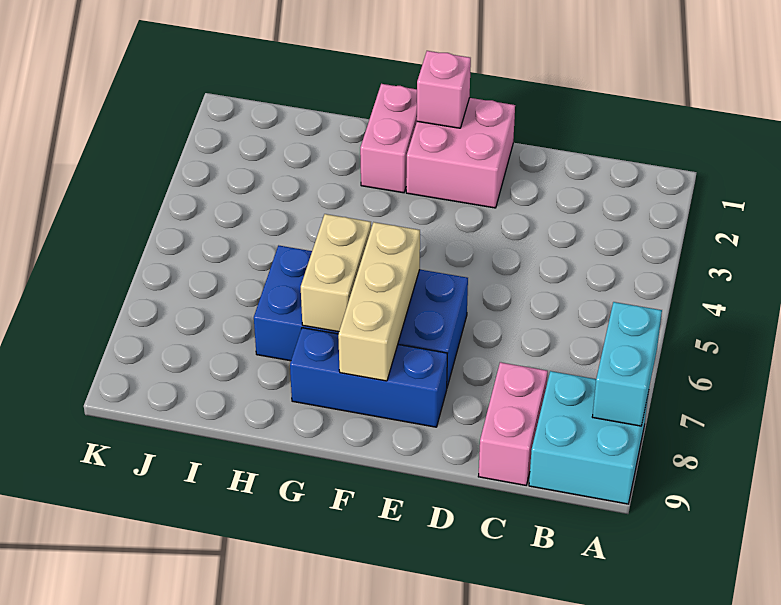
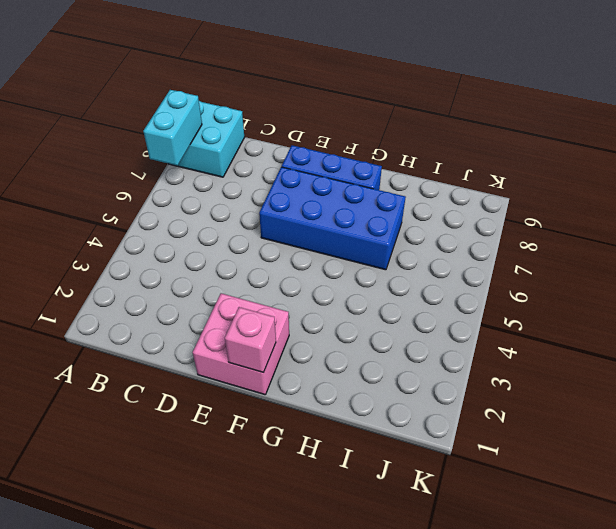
none -> pink 1x2 brick [478,362,548,485]
none -> pink 1x2 brick [360,84,417,193]

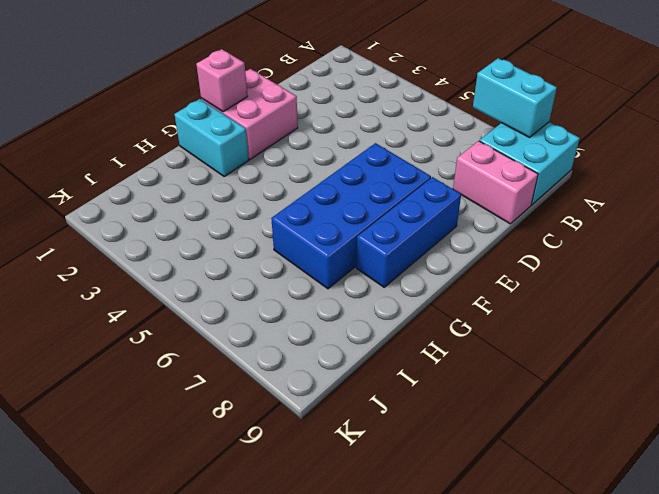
cyan 1x2 brick [174,99,249,176] -> pink 1x2 brick [360,84,417,193]
none -> tan 1x3 brick [338,222,420,381]
none -> tan 1x2 brick [301,214,371,332]

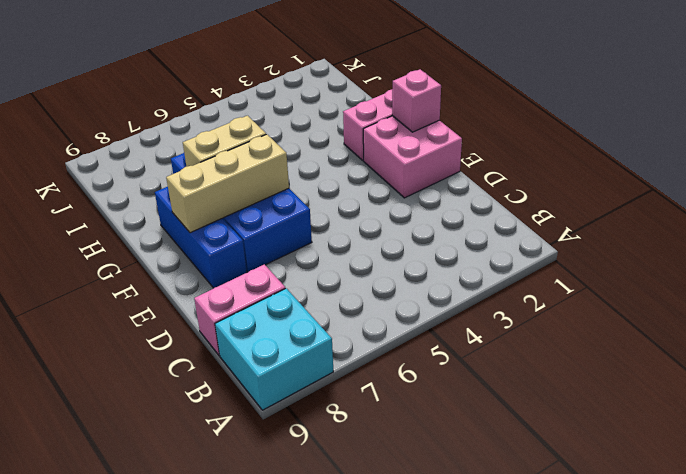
none -> cyan 1x2 brick [592,302,662,426]

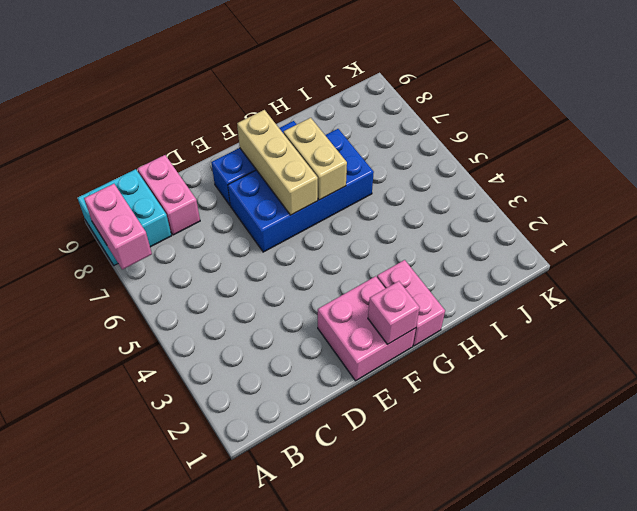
pink 1x2 brick [84,184,152,270] -> cyan 1x2 brick [592,302,662,426]

